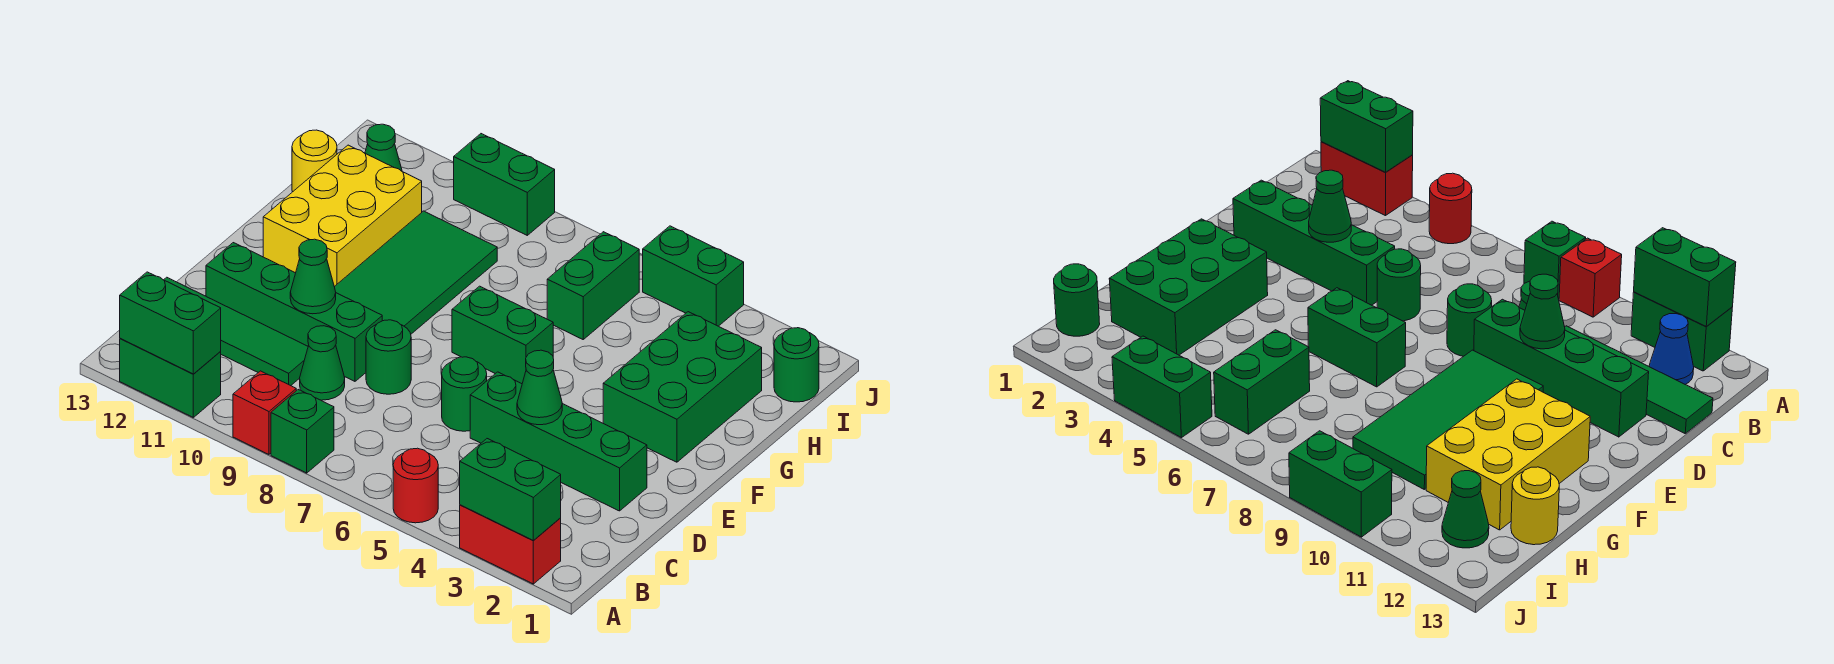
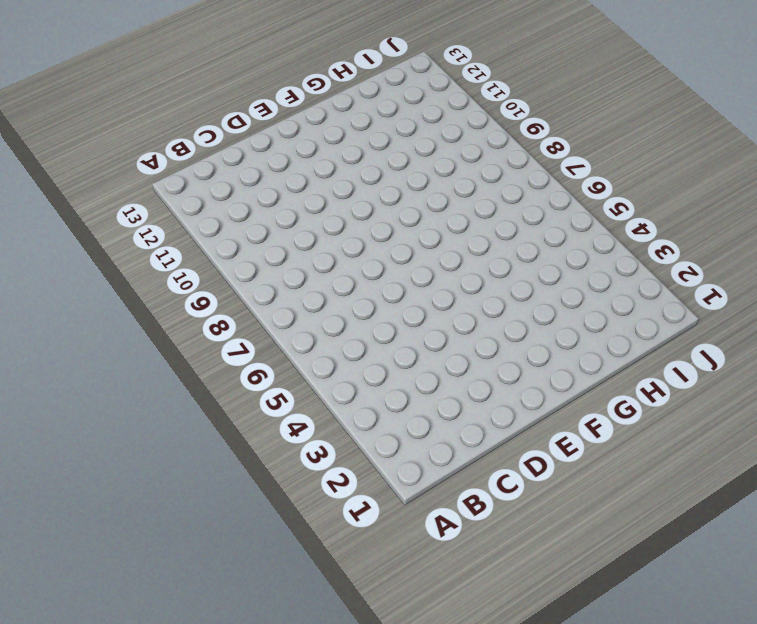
none -> red 1x2 brick [460,505,561,584]
none -> red 1x1 round brick [393,448,438,523]
none -> green 1x1 brick [271,390,334,473]

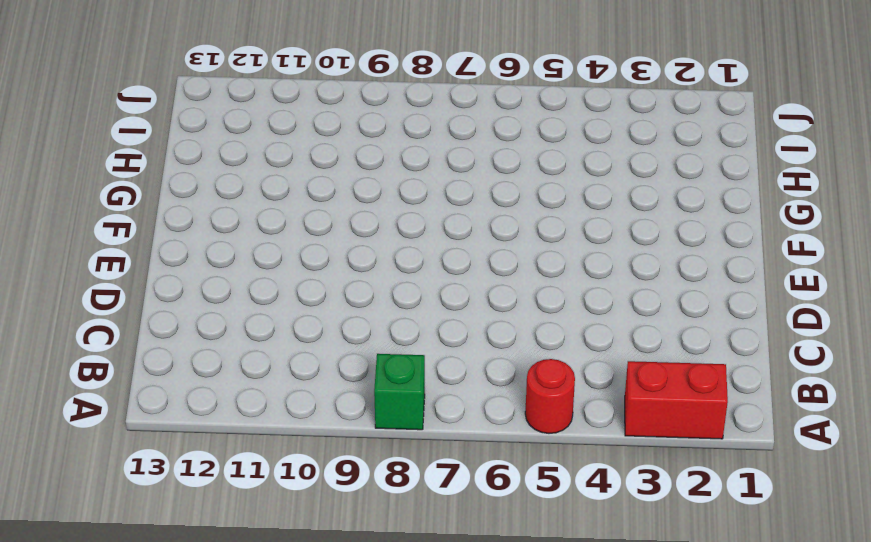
none -> red 1x1 brick [233,371,296,454]
none -> green 1x2 brick [120,338,221,417]
none -> blue 1x1 cone [1649,314,1694,385]

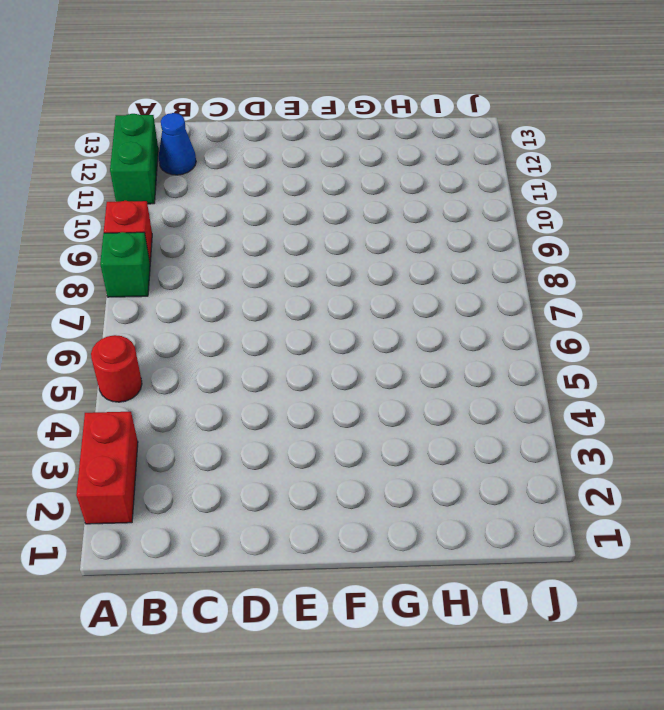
none -> green 1x1 cone [300,326,345,400]
none -> green 1x4 tile [164,277,308,386]
none -> green 1x4 brick [470,372,647,511]

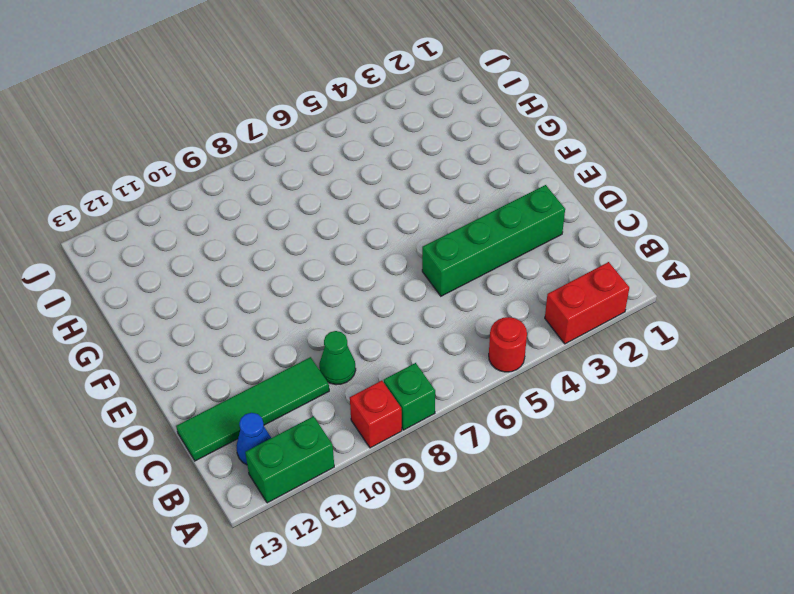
none -> green 1x1 round brick [442,357,487,431]
none -> green 1x1 round brick [366,320,411,394]
none -> green 1x4 brick [206,243,382,381]

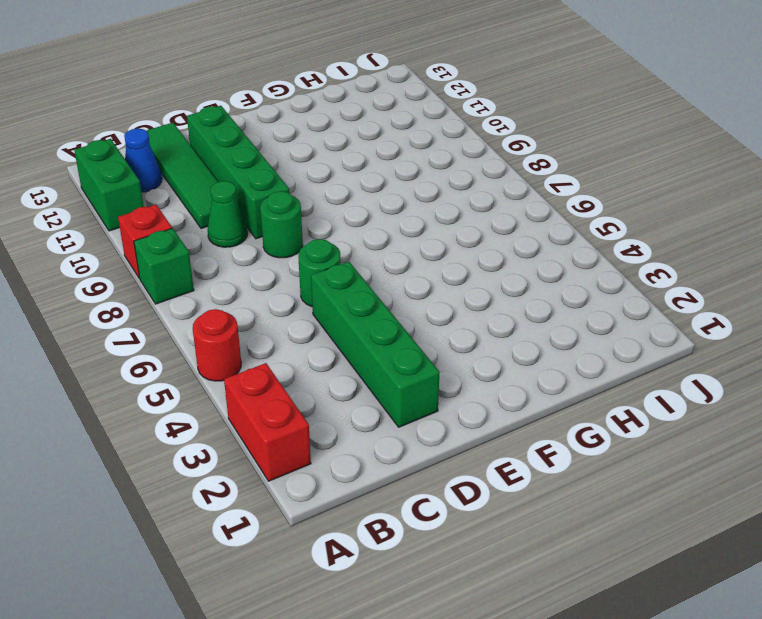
none -> green 2x4 tile [335,211,497,334]
none -> green 2x3 brick [603,312,762,462]
none -> green 1x2 brick [452,286,553,384]

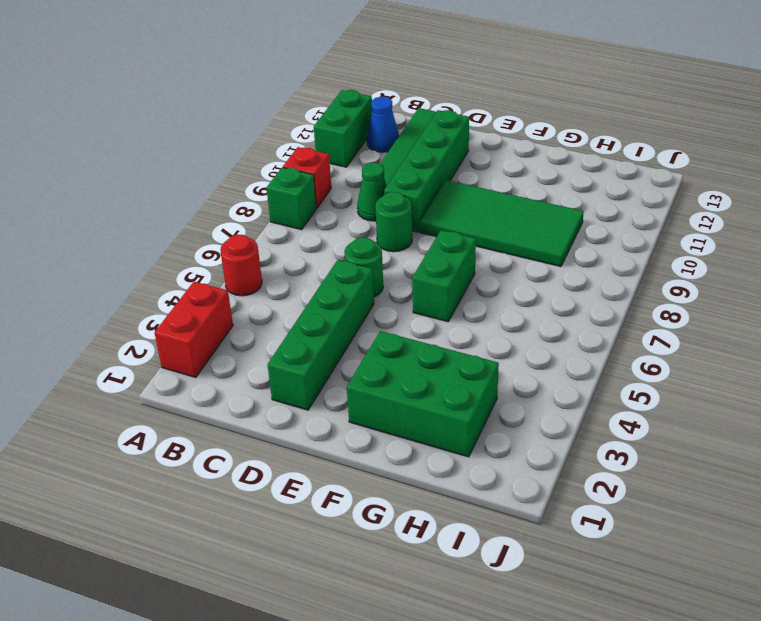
none -> yellow 2x3 brick [263,145,422,287]
none -> green 1x2 brick [547,232,639,339]
none -> yellow 1x1 round brick [292,130,337,192]

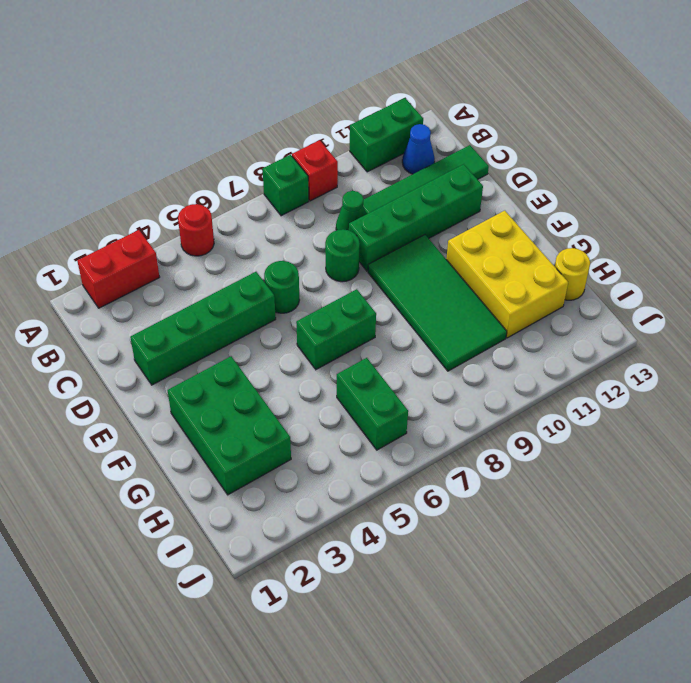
none -> green 1x1 round brick [774,328,819,402]
none -> green 1x1 cone [365,124,402,171]
none -> green 1x2 brick [643,226,744,326]

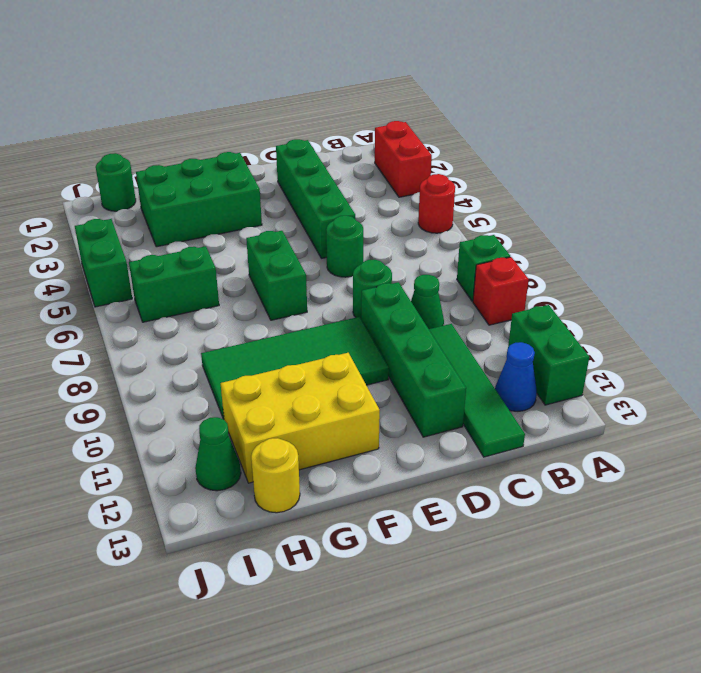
none -> green 1x2 brick [454,134,555,235]
none -> green 1x2 brick [460,439,561,541]
none -> green 1x2 brick [120,272,221,374]

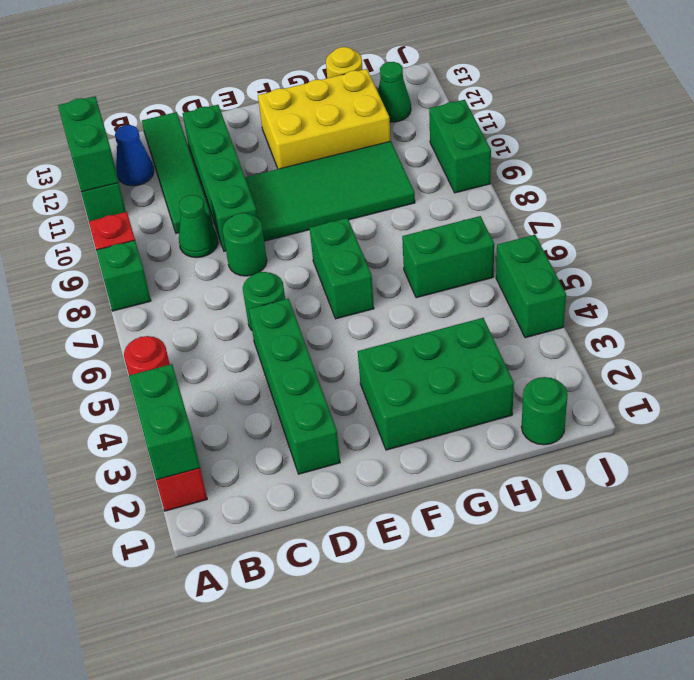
none -> green 1x1 cone [517,350,562,425]
none -> green 1x1 cone [290,239,336,314]

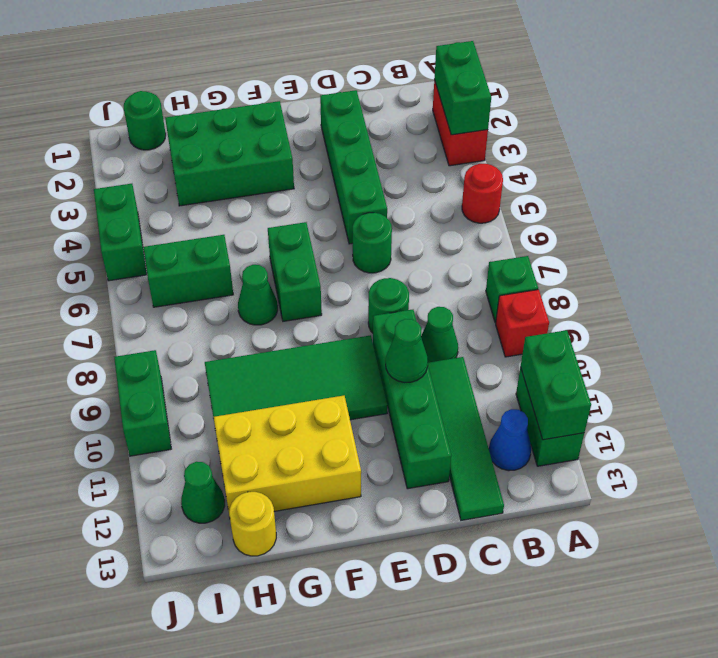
green 1x1 cone [238,265,278,325] -> green 1x1 cone moved to [517,350,562,425]

